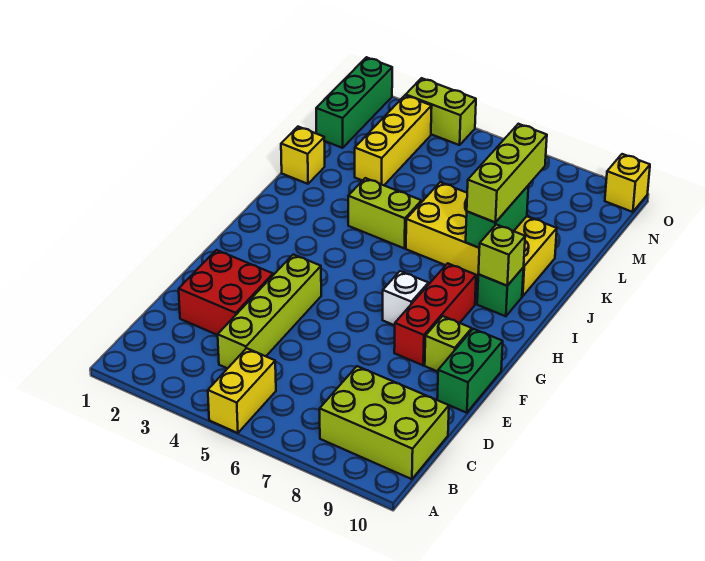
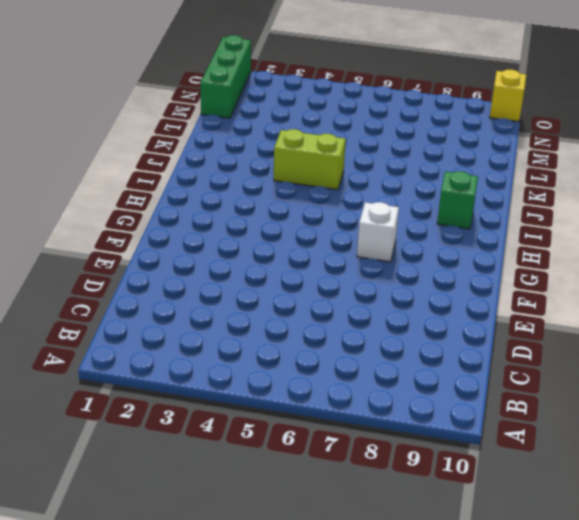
none -> yellow 1x2 brick [208,348,276,433]
none -> lime 2x3 brick [320,366,449,479]
none -> lime 1x4 brick [218,254,321,368]

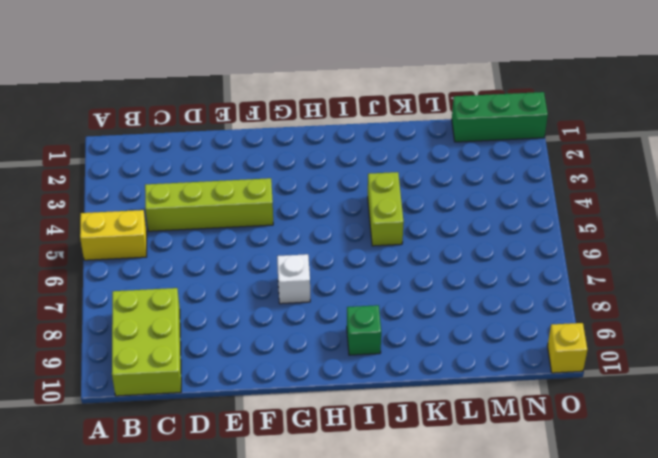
none -> red 2x2 brick [179,250,273,335]
none -> green 1x2 brick [437,329,503,413]
none -> red 1x3 brick [394,263,476,365]

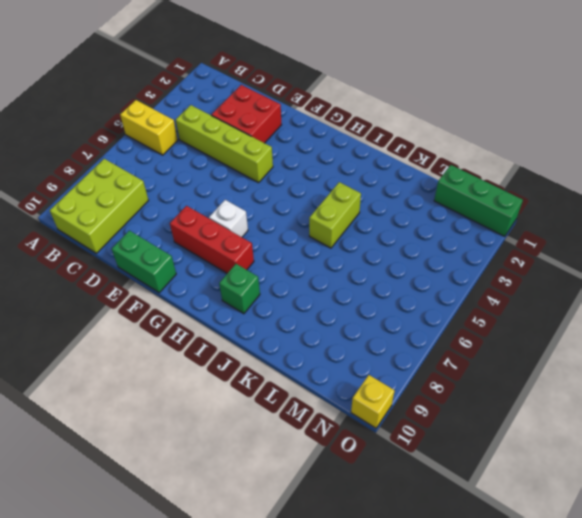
none -> lime 1x1 brick [425,316,472,372]
none -> yellow 2x4 brick [406,182,557,296]
none -> yellow 1x1 brick [281,127,325,184]

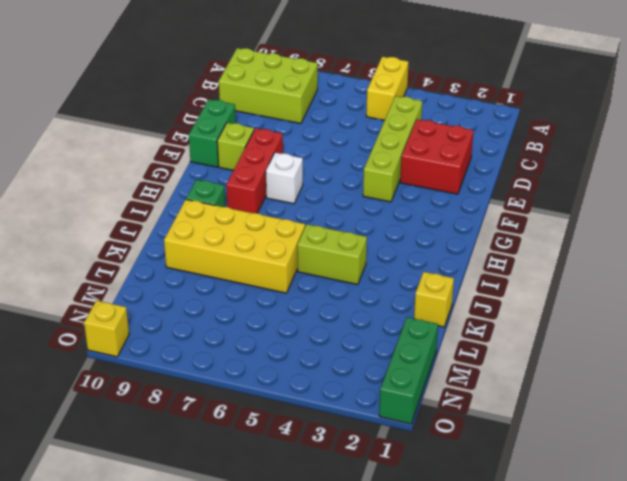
none -> yellow 1x3 brick [355,95,432,185]
none -> lime 1x2 brick [406,78,476,145]
none -> lime 1x1 brick [478,224,525,286]

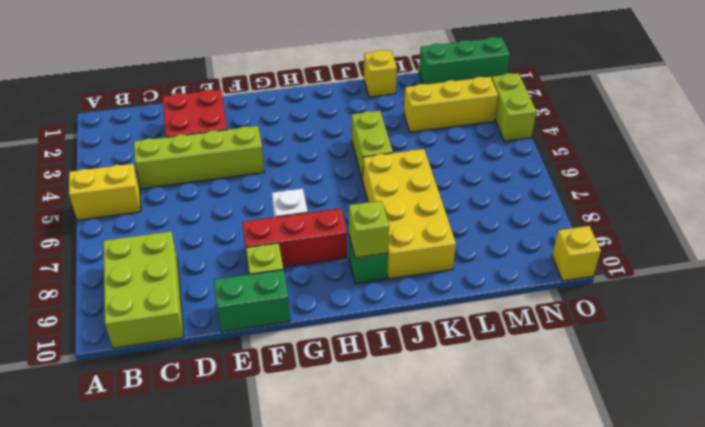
none -> green 1x2 brick [466,185,529,248]
none -> lime 1x3 brick [467,124,547,223]

